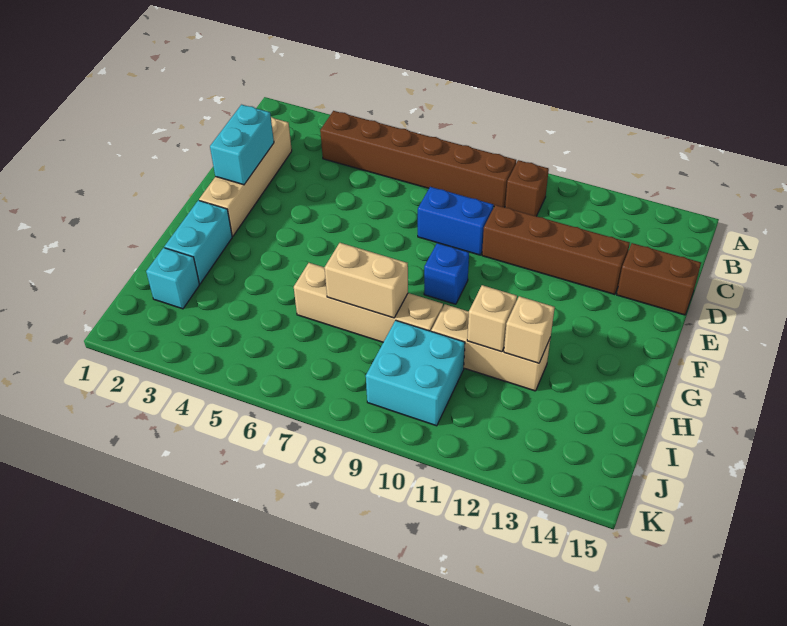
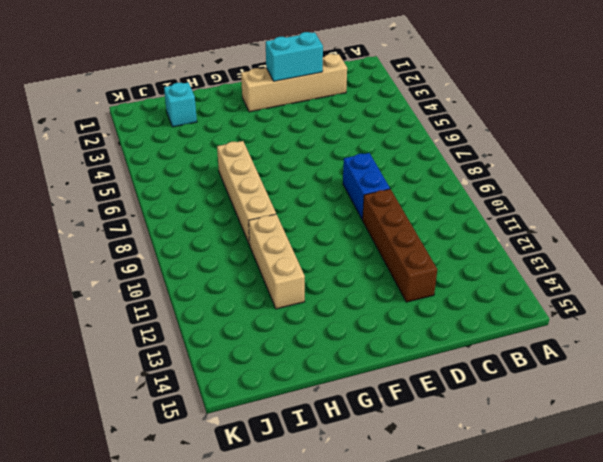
none -> brown 1x6 brick [320,111,516,207]
none -> brown 1x1 brick [505,160,549,216]
none -> brown 1x2 brick [617,243,701,315]

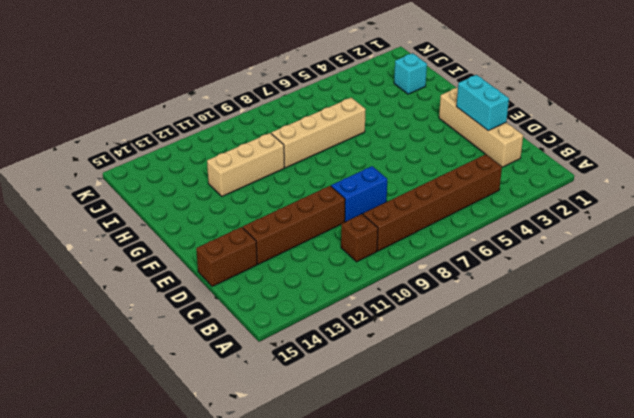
none -> blue 1x1 brick [424,243,469,304]
none -> cyan 1x2 brick [164,200,232,284]
none -> cyan 2x2 brick [366,320,465,426]

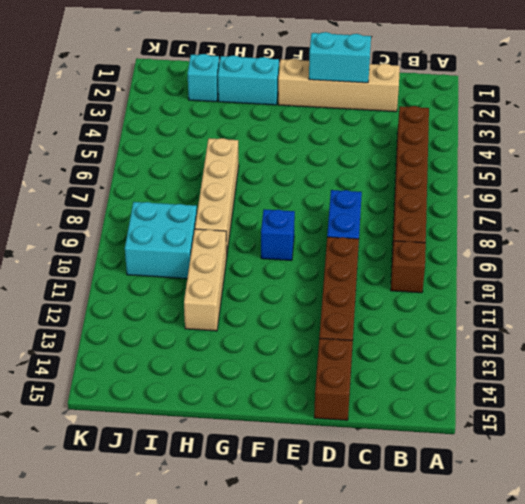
none -> tan 1x2 brick [324,243,408,318]
none -> tan 1x1 brick [467,285,517,352]
none -> tan 1x1 brick [504,296,555,363]

